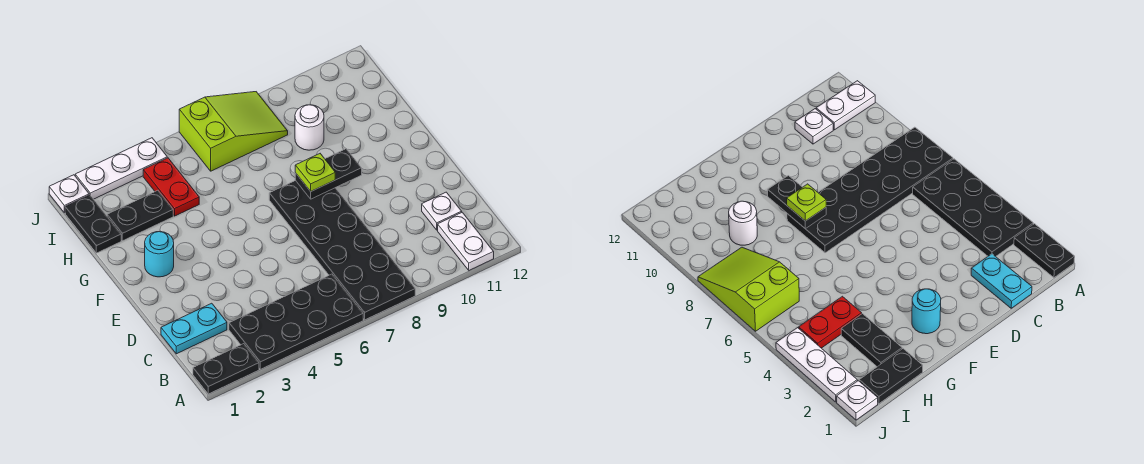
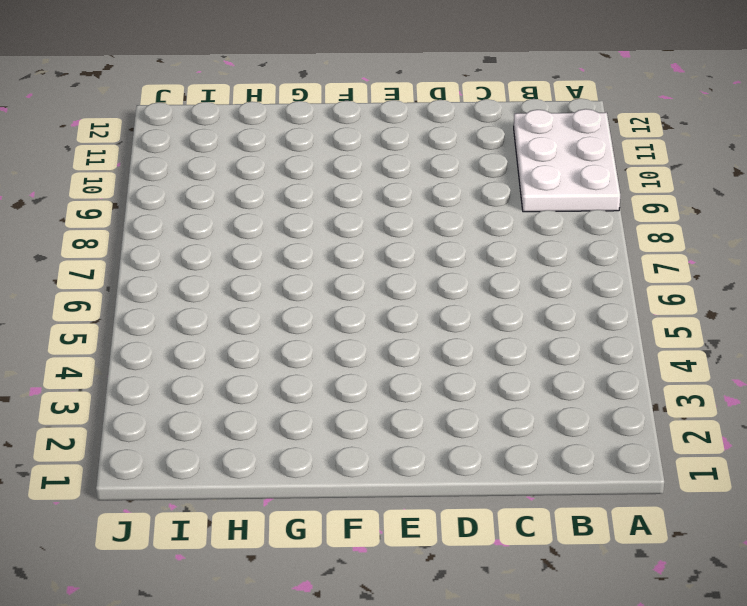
white 2x3 plate [514,109,620,212] -> white 1x2 plate [438,212,494,270]
none -> black 1x2 plate [193,344,259,394]
none -> black 2x4 plate [229,274,363,369]
none -> black 2x6 plate [269,180,415,320]

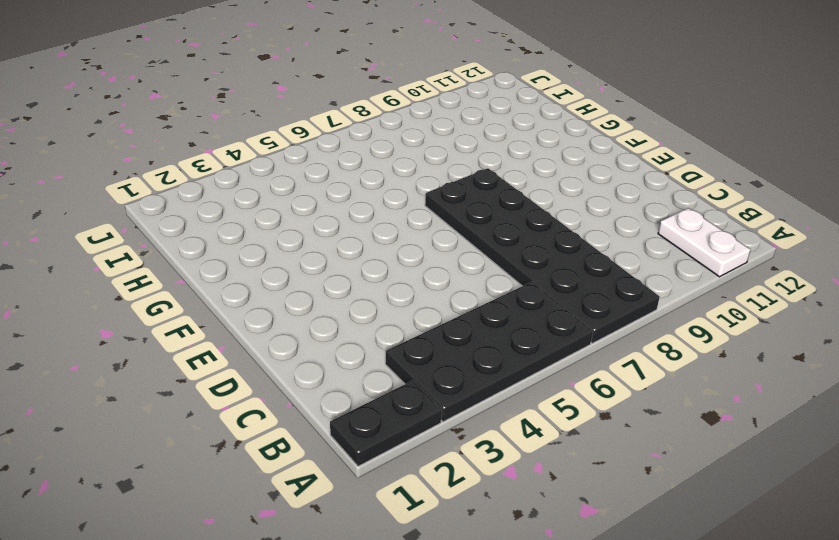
none -> cyan 1x2 plate [161,303,227,354]
none -> white 1x1 plate [422,192,462,230]
none -> cyan 1x1 round brick [145,232,174,277]

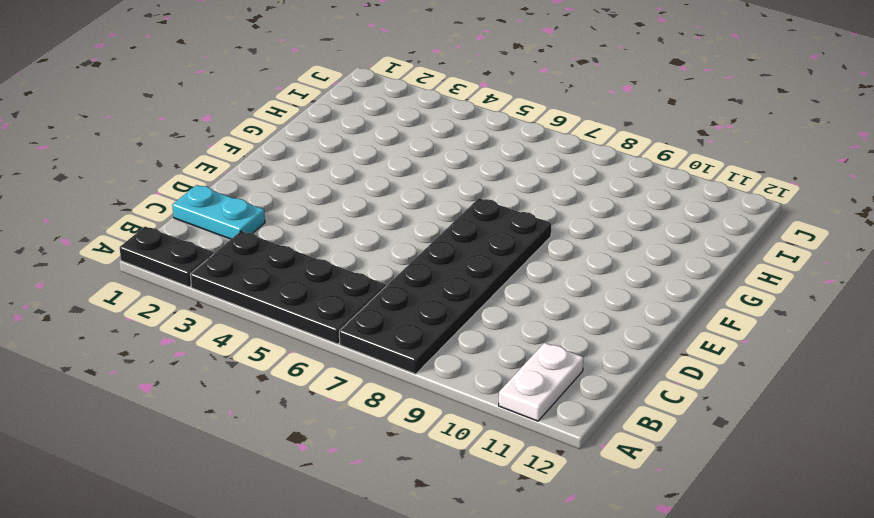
none -> white 1x1 plate [422,192,462,230]
none -> cyan 1x1 round brick [145,232,174,277]
none -> black 1x2 plate [65,195,121,253]

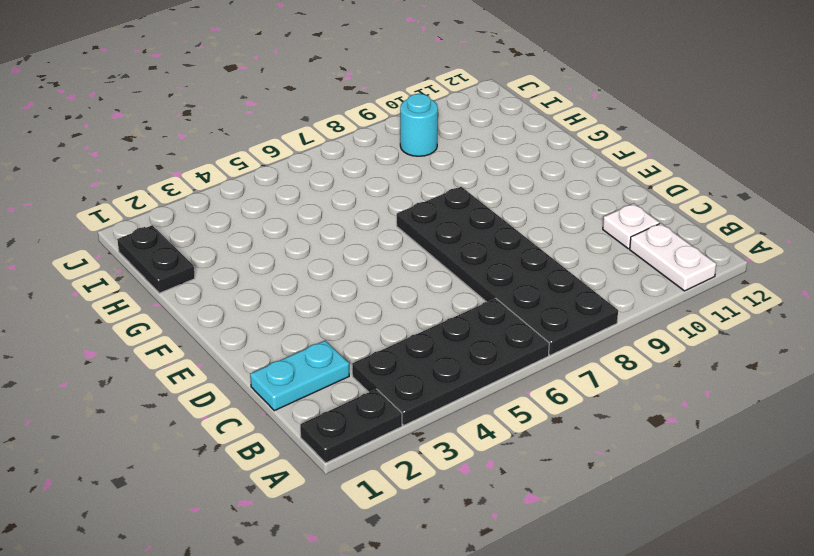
cyan 1x1 round brick [400,94,438,156] -> cyan 1x1 round brick moved to [145,232,174,277]
none -> black 1x2 plate [107,190,173,241]
none -> red 1x2 plate [143,158,199,216]
none -> white 1x1 round brick [295,105,324,150]

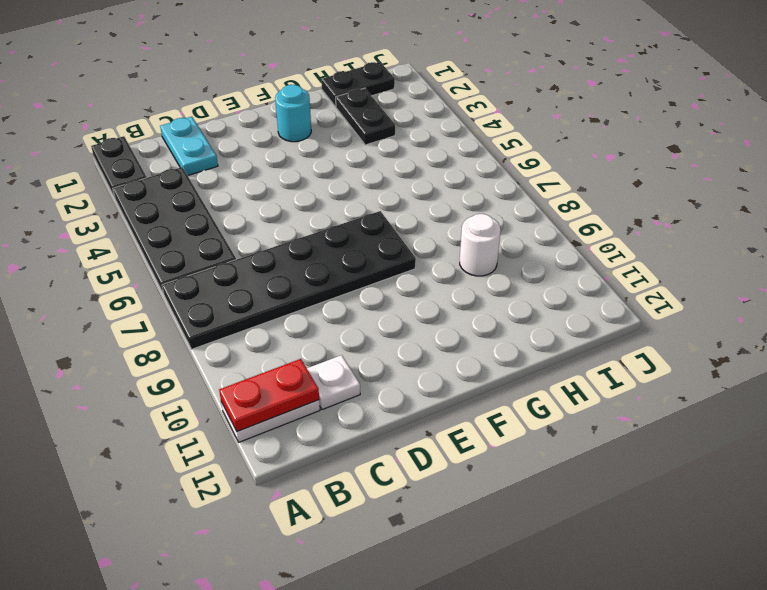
red 1x2 plate [219,359,319,431] -> red 1x2 plate moved to [143,158,199,216]
none -> lime 2x3 slope [179,92,288,171]
none -> white 1x1 plate [49,175,89,213]
none -> white 1x3 plate [75,138,167,199]

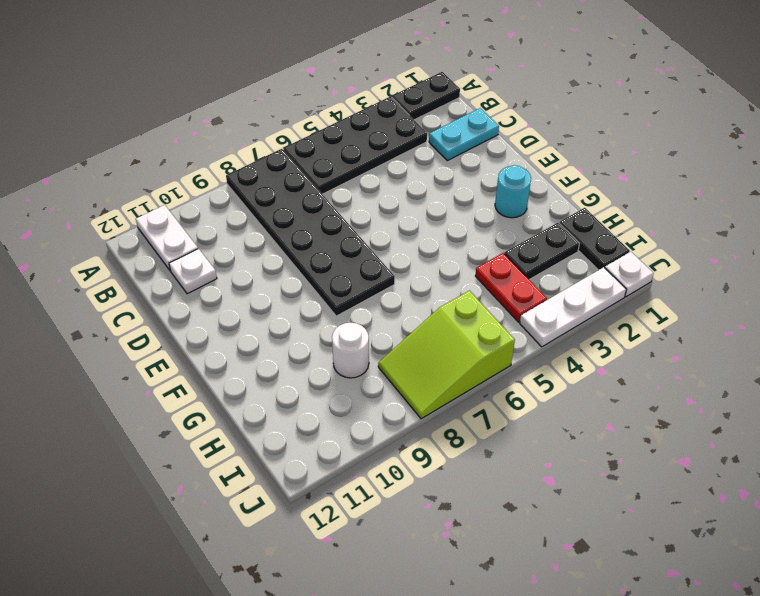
none -> black 1x2 plate [295,149,362,199]
none -> lime 1x1 plate [295,154,335,191]

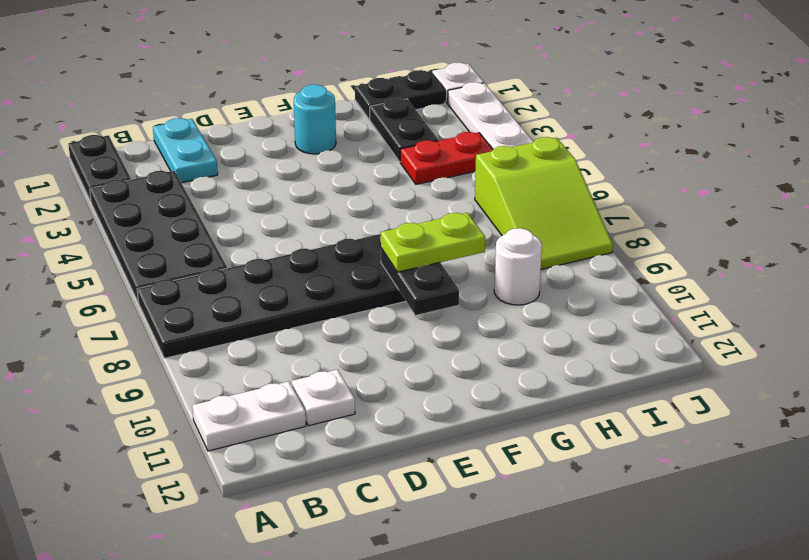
lime 1x2 plate [381,213,485,272] -> lime 1x1 plate [295,154,335,191]

